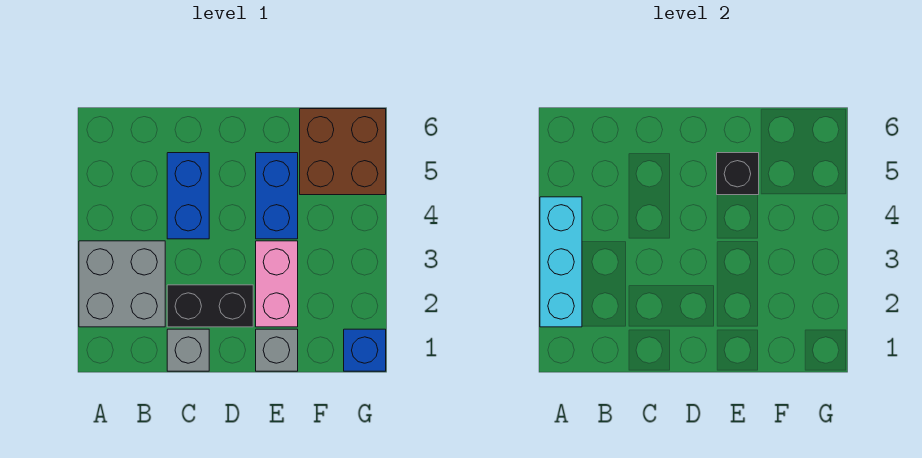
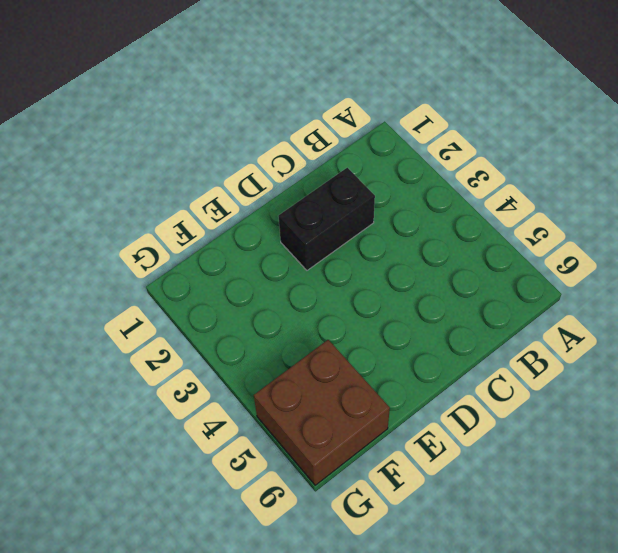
none -> grey 2x2 brick [79,241,165,327]
none -> grey 1x1 brick [167,329,209,371]

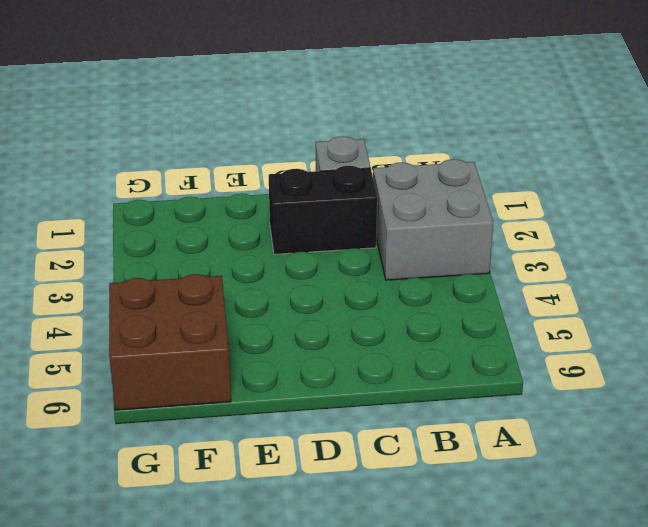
none -> blue 1x2 brick [167,153,209,239]
none -> grey 1x1 brick [256,329,298,371]

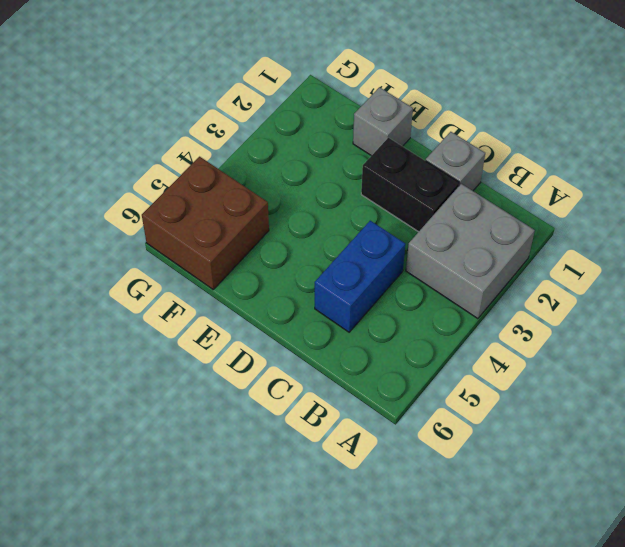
none -> pink 1x2 brick [256,241,298,327]
none -> blue 1x2 brick [256,153,298,239]

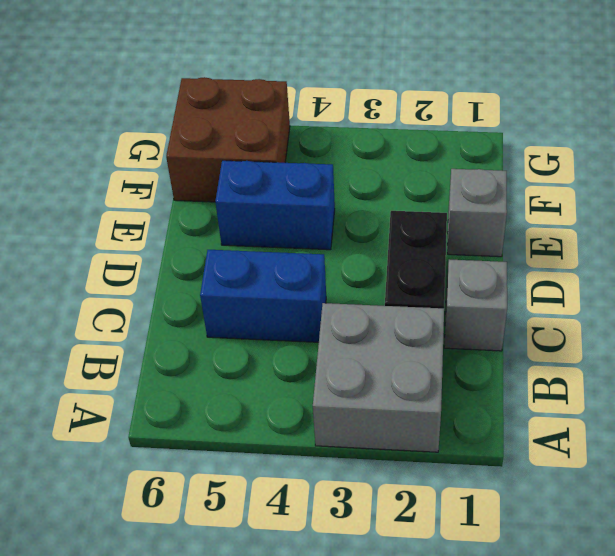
none -> pink 1x2 brick [256,241,298,327]
none -> blue 1x1 brick [344,329,386,371]

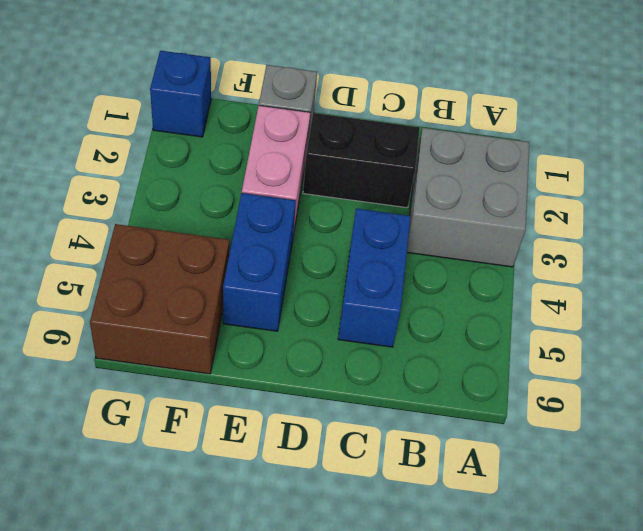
none -> grey 1x1 brick [167,329,209,371]
none -> cyan 1x3 brick [540,197,582,327]

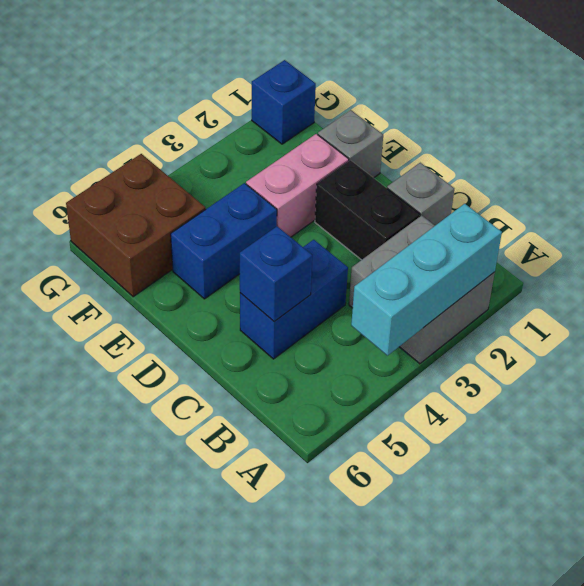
blue 1x1 brick [240,226,312,321] -> none
none -> black 1x1 brick [717,153,759,195]

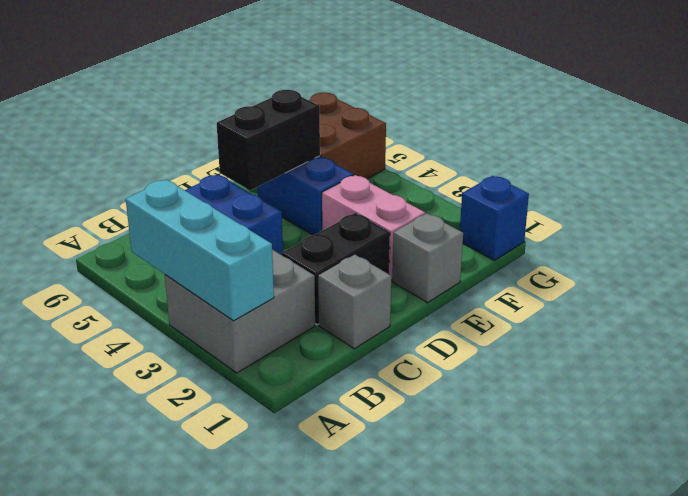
black 1x2 brick [217,90,320,190] -> black 1x1 brick [717,153,759,195]

